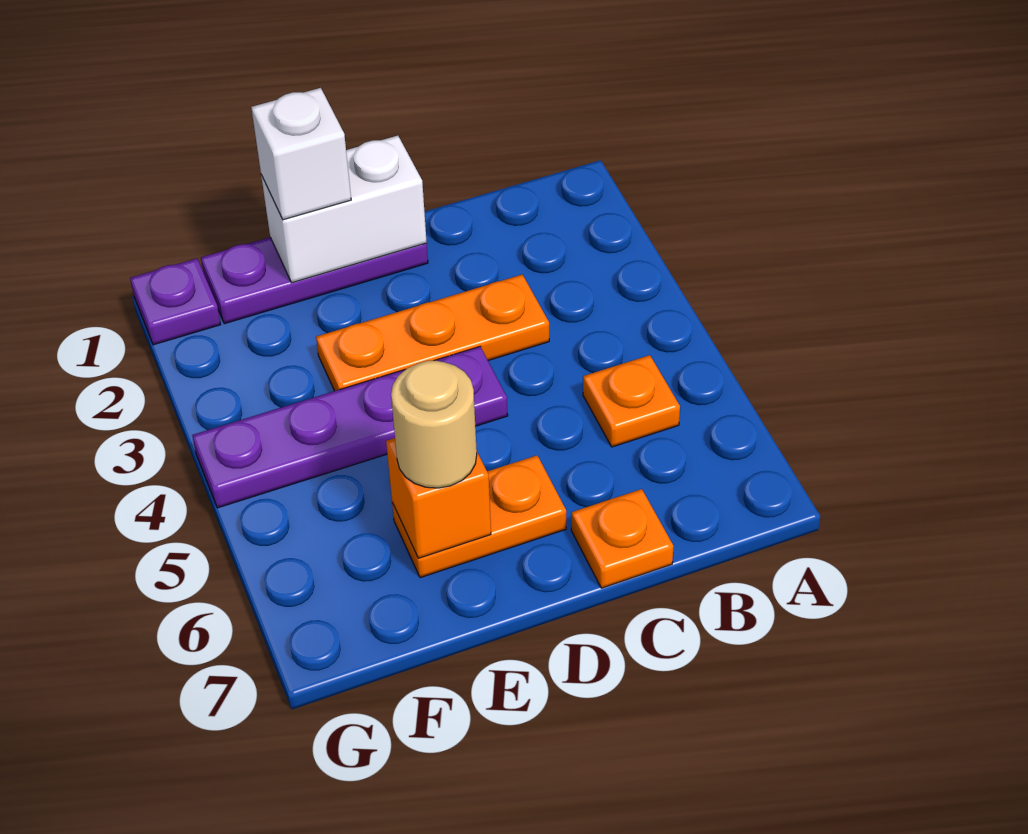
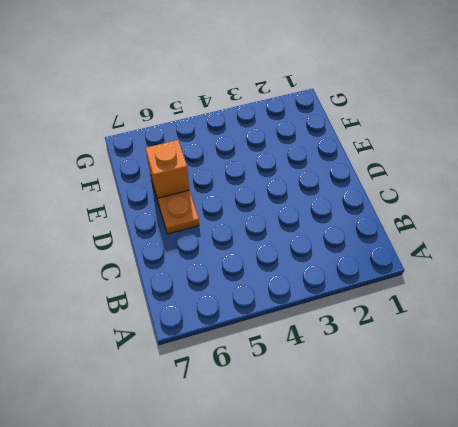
none -> orange 1x1 plate [583,355,680,447]
none -> orange 1x3 plate [316,275,549,391]

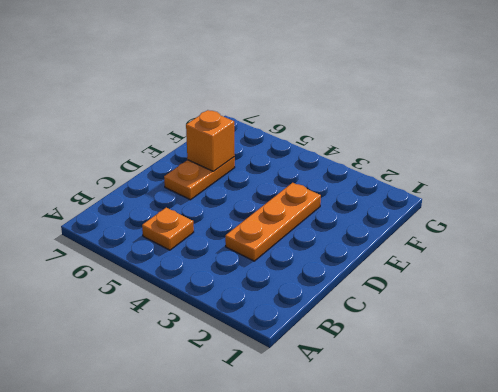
none -> orange 1x1 plate [571,489,674,588]
none -> purple 1x3 plate [201,237,428,324]

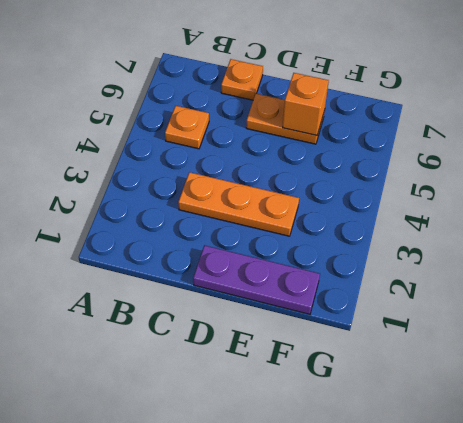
none -> purple 1x4 plate [192,347,508,508]
none -> purple 1x1 plate [130,259,221,345]

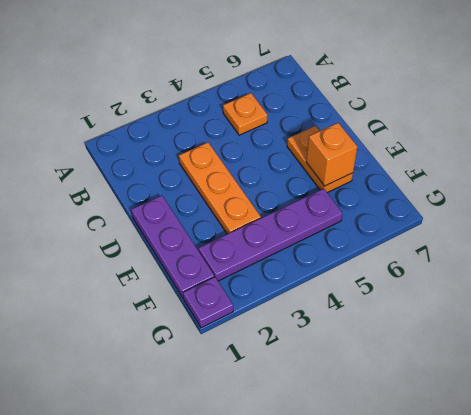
purple 1x4 plate [199,189,343,281] -> purple 1x4 plate turned to [192,347,508,508]
none -> orange 1x1 plate [571,489,674,588]
none -> white 1x2 brick [261,136,427,283]

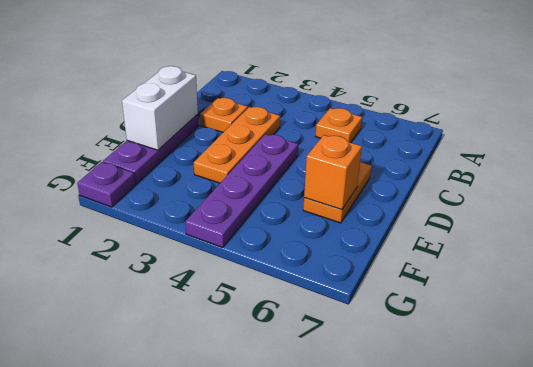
orange 1x1 plate [200,98,248,132] -> orange 1x1 plate moved to [571,489,674,588]
none -> white 1x1 brick [251,88,351,220]
none -> tan 1x1 round brick [391,361,477,488]

